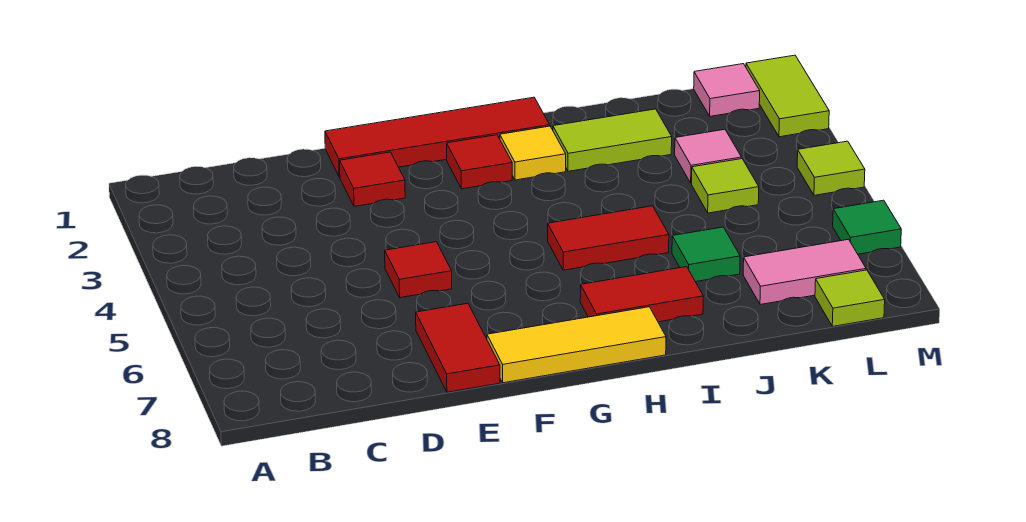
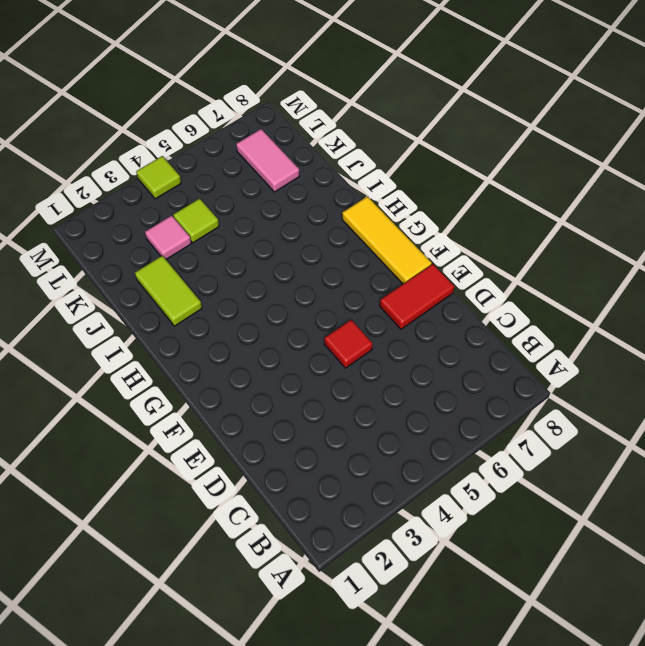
none -> red 1x4 tile [325,97,550,177]
none -> red 1x1 tile [340,152,405,206]
none -> red 1x1 tile [447,135,512,189]

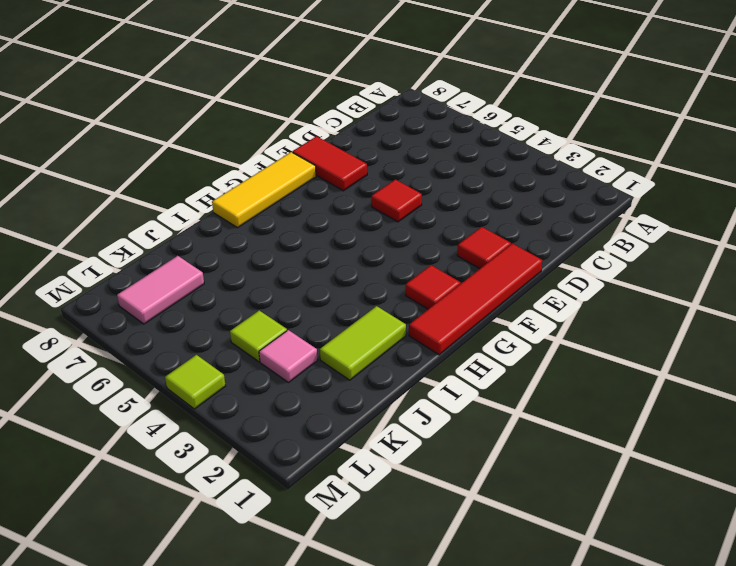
none -> yellow 1x1 tile [500,126,566,180]
none -> red 1x2 tile [548,206,669,270]
none -> red 1x2 tile [580,267,703,322]

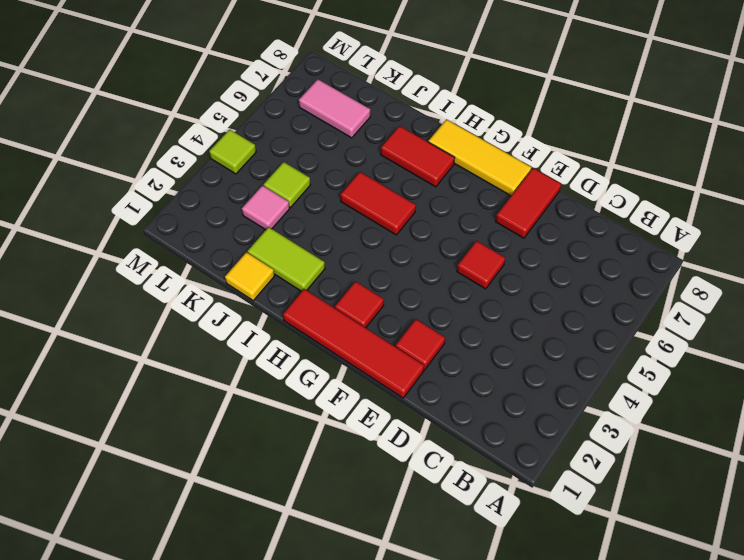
yellow 1x1 tile [225,252,274,300] -> yellow 1x1 tile moved to [500,126,566,180]
none -> green 1x1 tile [672,227,740,282]
none -> pink 1x1 tile [694,64,760,116]
none -> lime 1x1 tile [815,270,885,326]

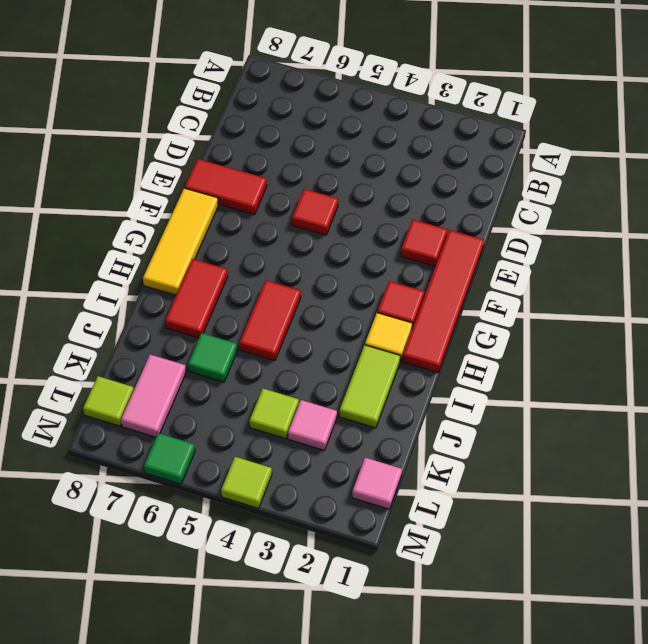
none -> lime 1x2 tile [746,55,829,137]

